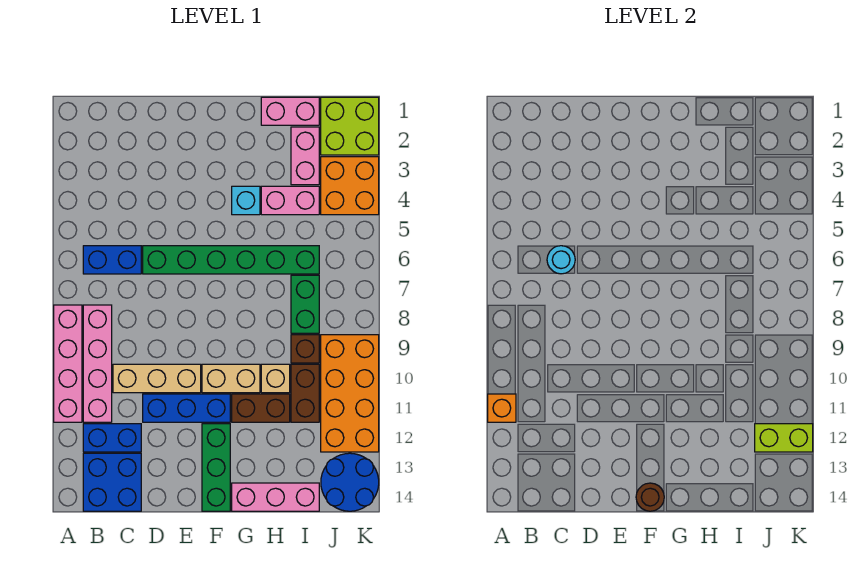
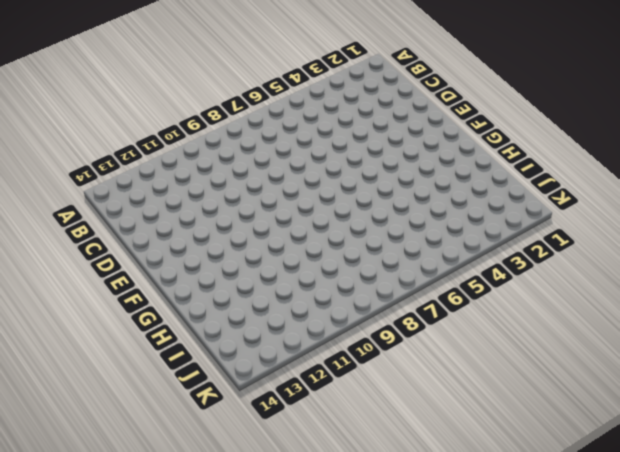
none -> pink 1x4 brick [54,305,82,422]
none -> blue 1x2 brick [83,246,141,274]
none -> pink 1x4 brick [83,305,112,422]

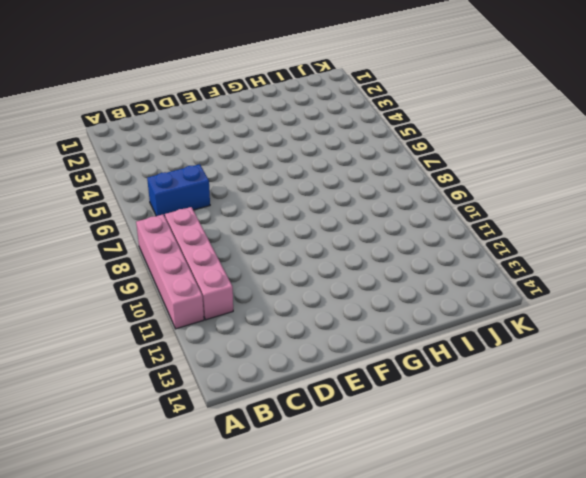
none -> blue 1x2 brick [83,424,141,452]
none -> blue 2x2 brick [83,453,141,511]
none -> tan 1x3 brick [113,364,201,393]

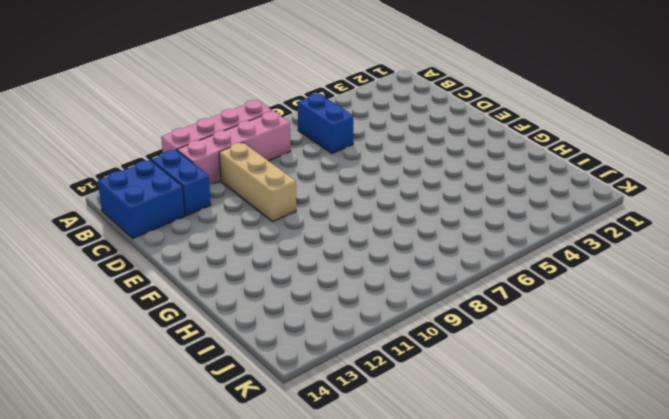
none -> green 1x6 brick [143,246,319,274]
none -> blue 1x3 brick [143,394,230,422]
none -> tan 1x2 brick [202,364,260,393]

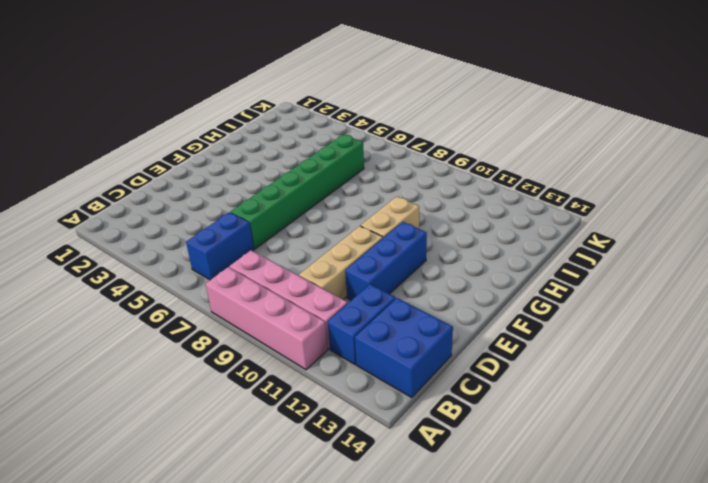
none -> green 1x3 brick [202,424,230,511]
none -> cyan 1x1 brick [232,186,260,215]
none -> brown 1x2 brick [232,394,290,422]

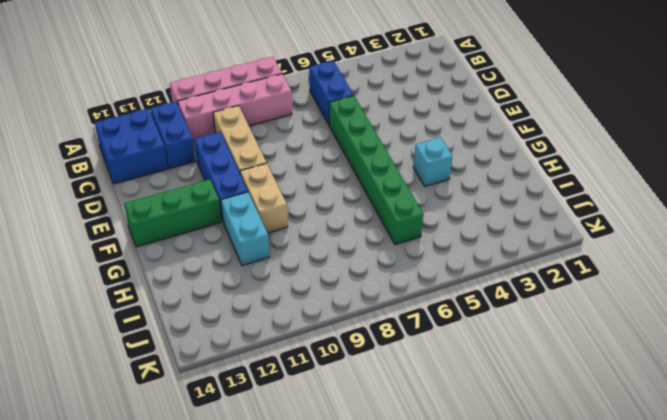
cyan 1x2 brick [221,192,269,266] -> brown 1x2 brick [232,394,290,422]
none -> pink 1x3 brick [232,483,319,511]
none -> pink 1x2 brick [261,97,319,125]
none -> pink 1x2 brick [261,186,319,215]

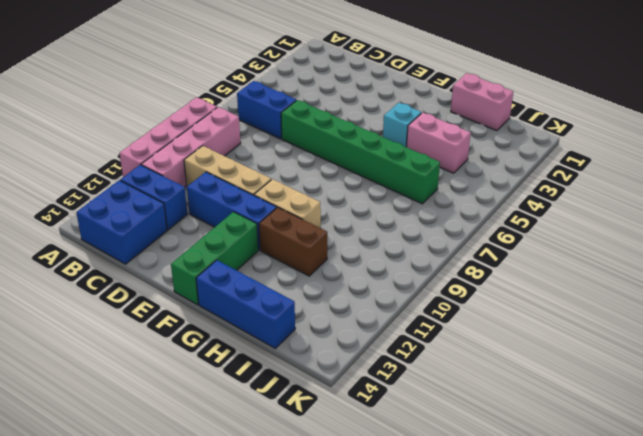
blue 1x3 brick [196,260,295,348] -> pink 1x3 brick [232,483,319,511]
none -> tan 1x1 brick [261,364,290,393]
none -> pink 1x2 brick [291,127,319,185]
none -> green 1x2 brick [291,275,319,333]

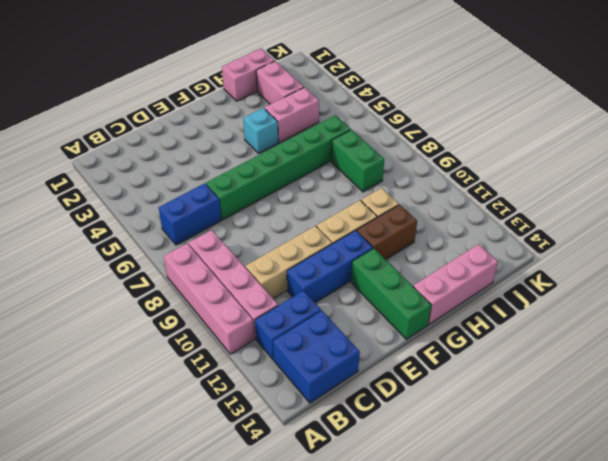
none -> brown 1x1 brick [291,335,319,363]
none -> brown 1x2 brick [291,364,319,422]
none -> lime 2x2 brick [321,97,379,155]

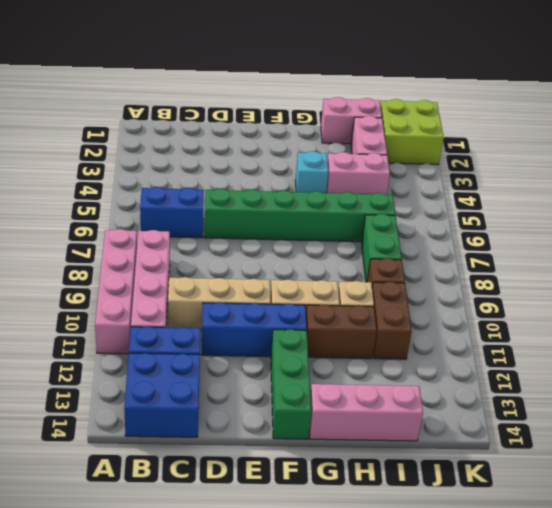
none -> orange 2x2 brick [321,157,379,215]
none -> orange 2x4 brick [321,335,379,452]
none -> blue 2x2 round brick [321,453,379,511]

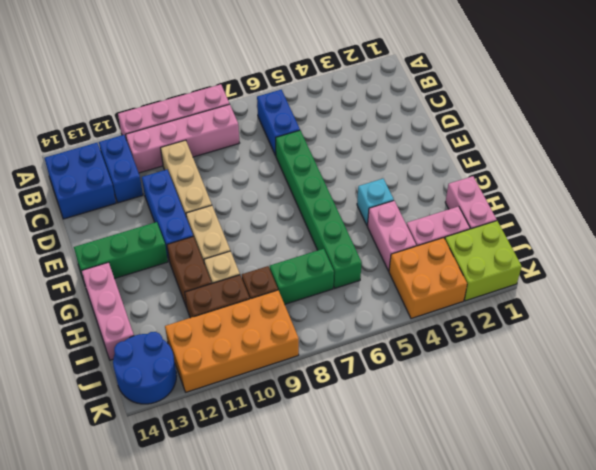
none -> orange 1x1 brick [488,394,516,422]
none -> cyan 1x1 round brick [547,246,575,274]
none -> brown 1x1 round brick [636,483,664,511]

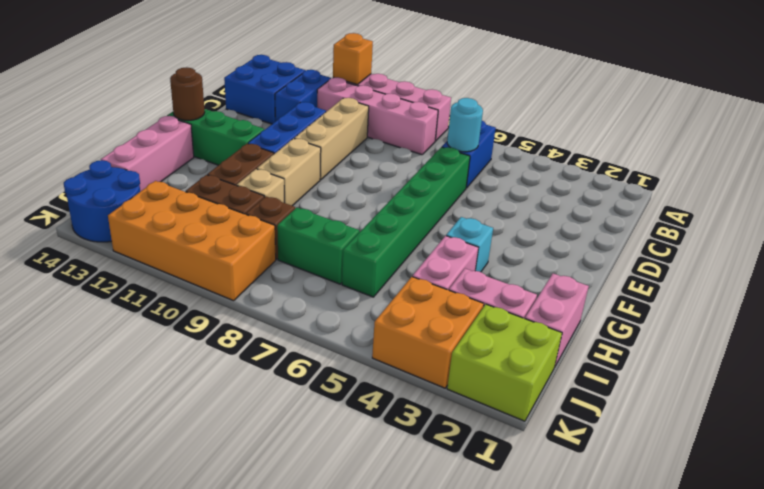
none -> lime 1x2 brick [755,424,813,452]

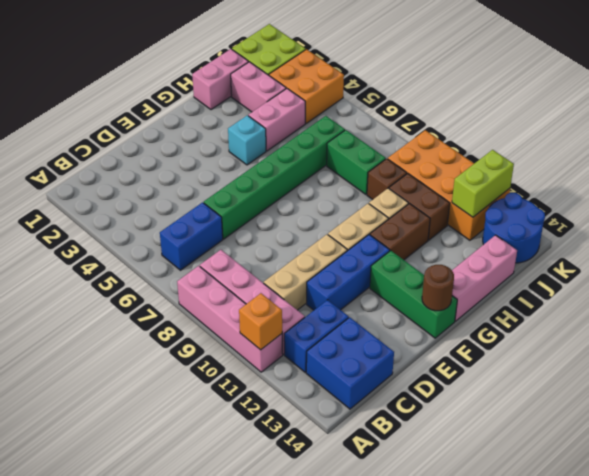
none -> cyan 1x1 round brick [547,246,575,274]

